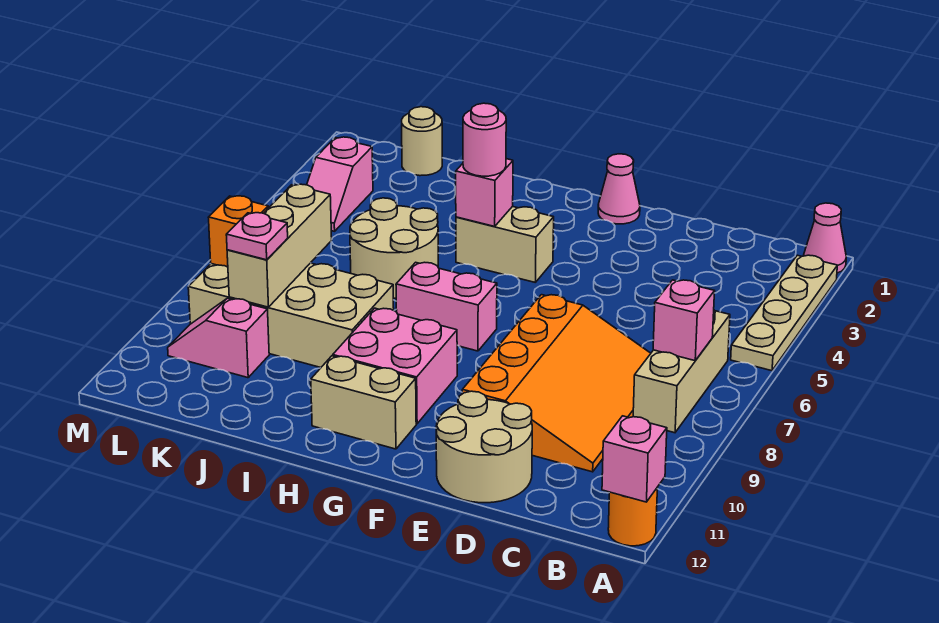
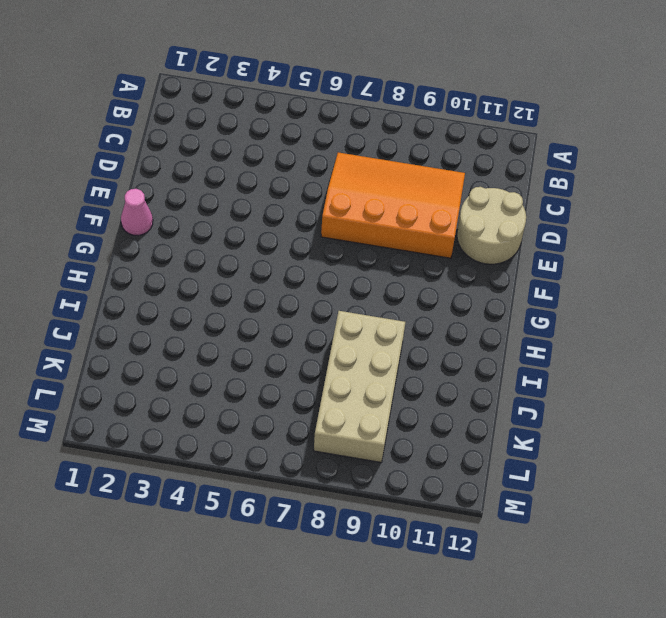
none -> pink 1x1 cone [804,203,846,273]
none -> tan 1x4 plate [731,255,837,371]
none -> orange 1x1 round brick [608,487,658,546]

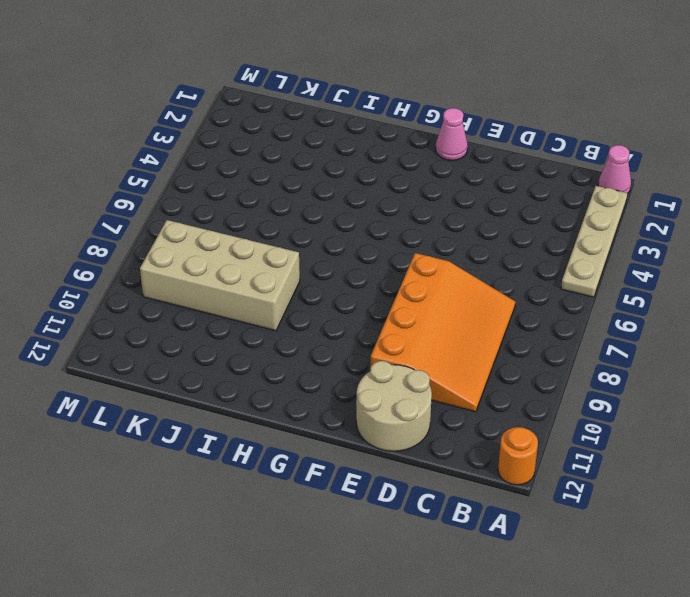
none -> tan 1x3 brick [633,311,730,433]
none -> tan 1x2 brick [456,206,554,282]
none -> pink 1x2 brick [396,262,497,351]

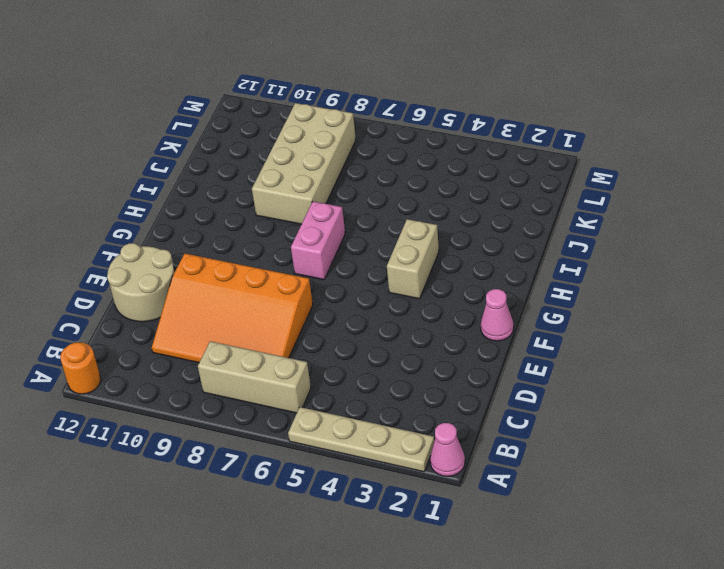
none -> pink 2x2 brick [333,308,457,424]
none -> tan 1x2 brick [311,356,416,449]
none -> tan 2x2 round brick [350,198,438,298]

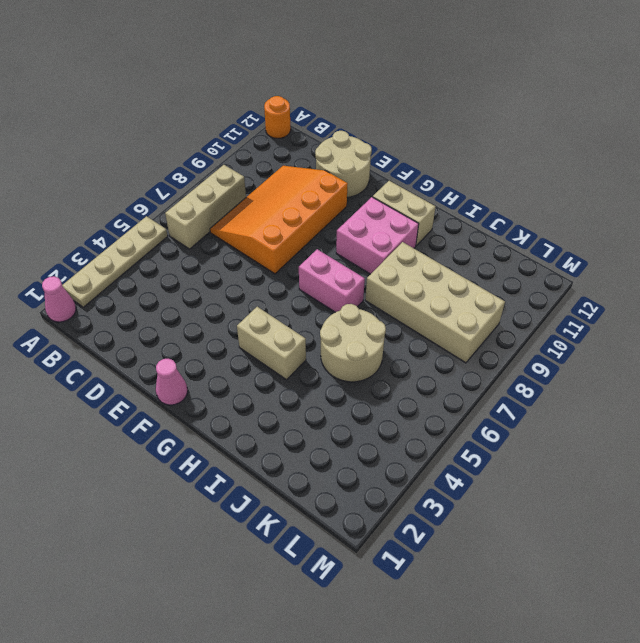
none -> tan 1x1 round brick [402,107,442,176]
none -> pink 1x2 slope [168,298,269,378]
none -> pink 1x2 slope [307,137,373,231]

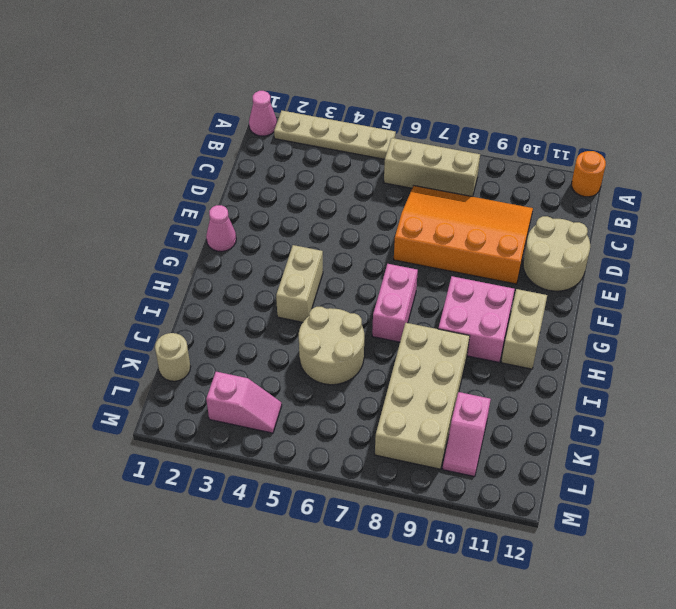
none -> pink 1x1 brick [602,416,667,502]
none -> pink 1x1 brick [653,280,715,361]
none -> pink 1x1 brick [456,159,513,226]

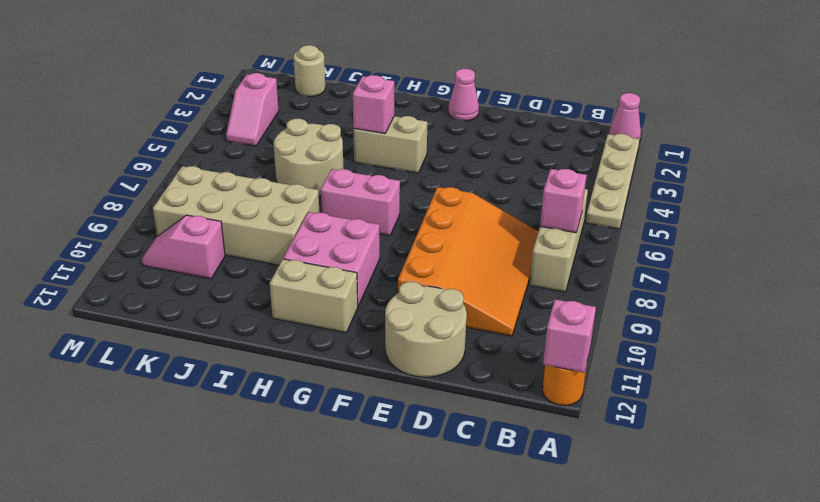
none -> tan 1x3 brick [227,184,332,307]
none -> orange 1x1 brick [208,196,268,267]
none -> pink 1x1 round brick [463,103,506,176]

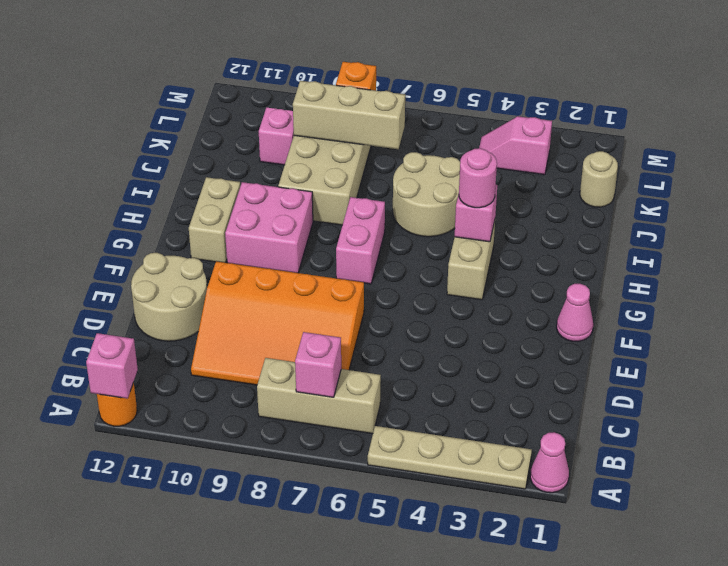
none -> pink 1x1 plate [226,213,288,260]

